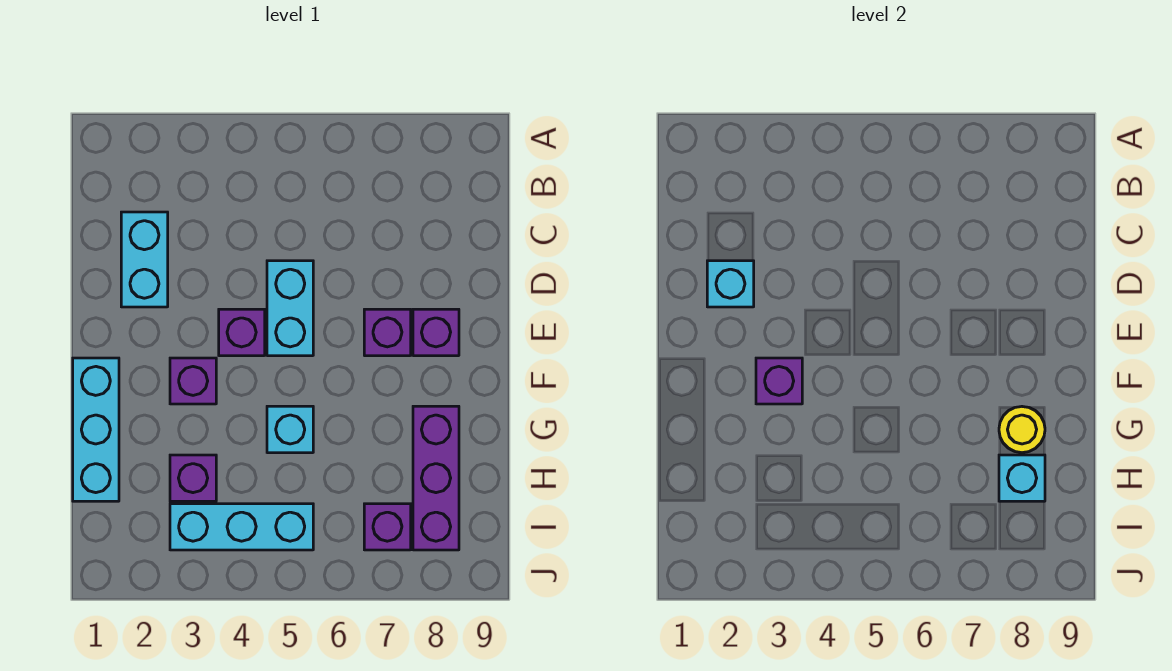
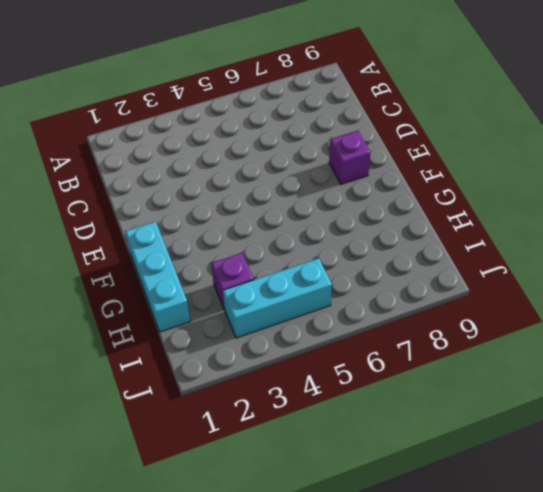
none -> cyan 1x2 brick [121,212,168,307]
none -> cyan 1x2 brick [267,261,313,356]
none -> purple 1x1 brick [219,309,265,356]

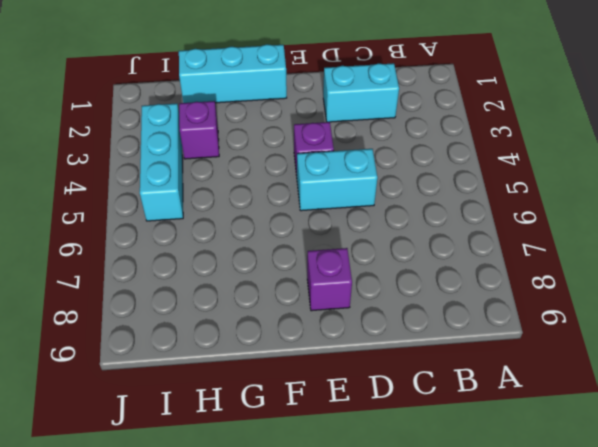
none -> purple 1x1 brick [364,309,411,356]
none -> purple 1x1 brick [170,358,216,404]
none -> cyan 1x1 brick [267,406,313,453]

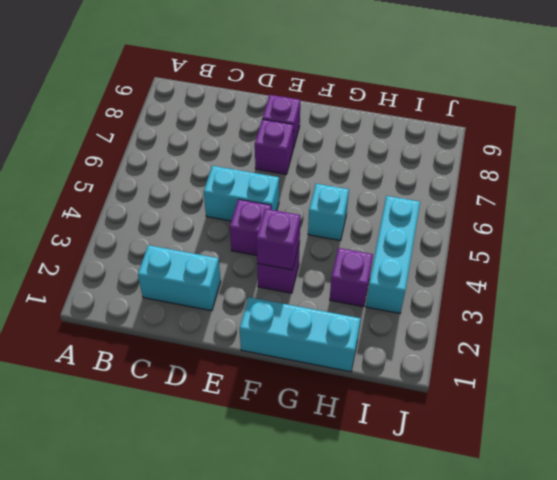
none -> purple 1x3 brick [413,406,459,550]
none -> purple 1x1 brick [364,504,411,550]
none -> cyan 1x1 brick [707,261,754,307]

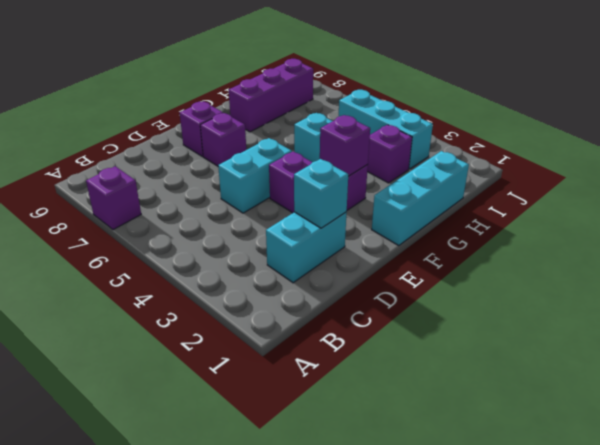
purple 1x1 brick [86,166,141,230] -> purple 1x1 brick moved to [364,504,411,550]
none -> yellow 1x1 round brick [999,407,1045,453]
none -> cyan 1x1 brick [999,455,1045,501]

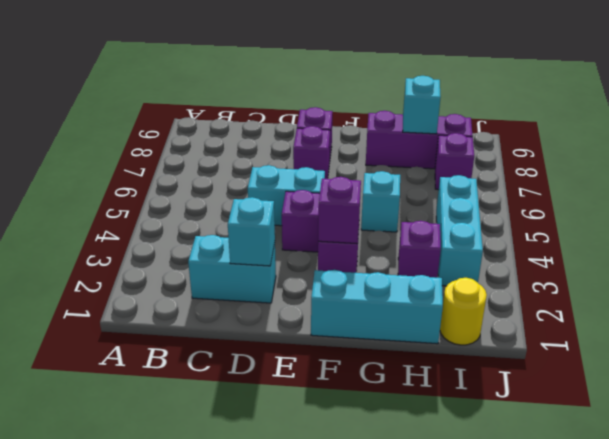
yellow 1x1 round brick [440,278,487,345] -> yellow 1x1 round brick moved to [999,407,1045,453]

